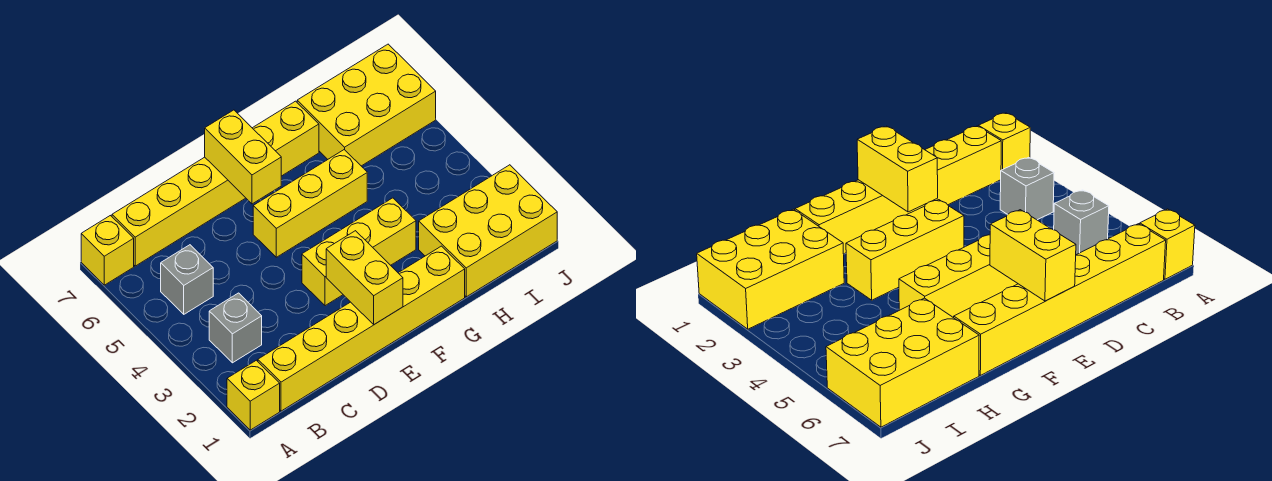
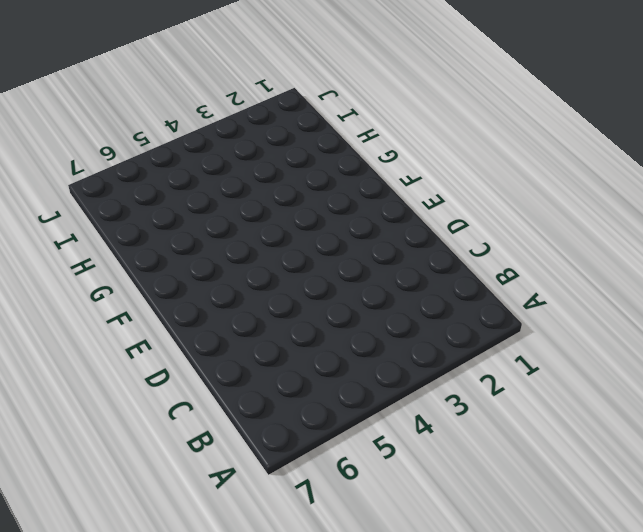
none -> yellow 1x1 brick [227,360,280,430]
none -> yellow 1x1 brick [81,216,134,285]
none -> yellow 1x6 brick [258,246,465,411]

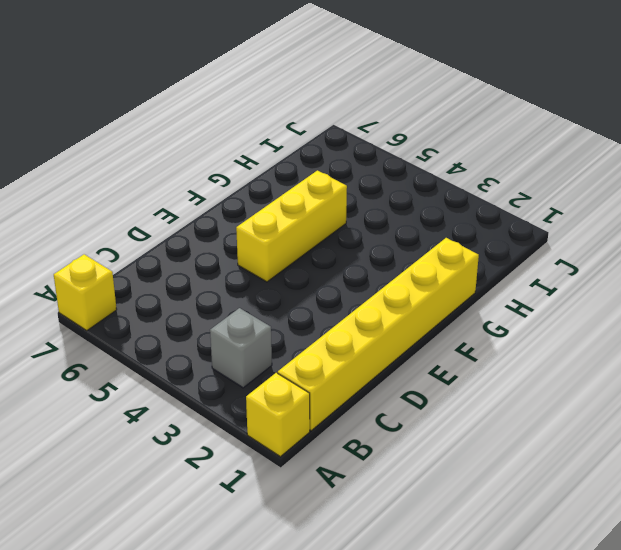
none -> grey 1x1 brick [161,245,213,314]
none -> yellow 1x6 brick [112,101,319,266]
none -> yellow 1x3 brick [302,198,416,306]

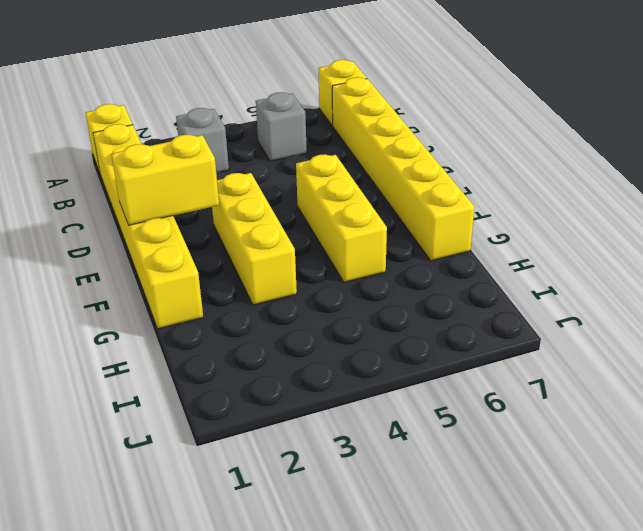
none -> yellow 2x3 brick [419,165,557,297]
none -> yellow 2x3 brick [297,44,436,166]
none -> yellow 1x2 brick [205,110,281,204]

